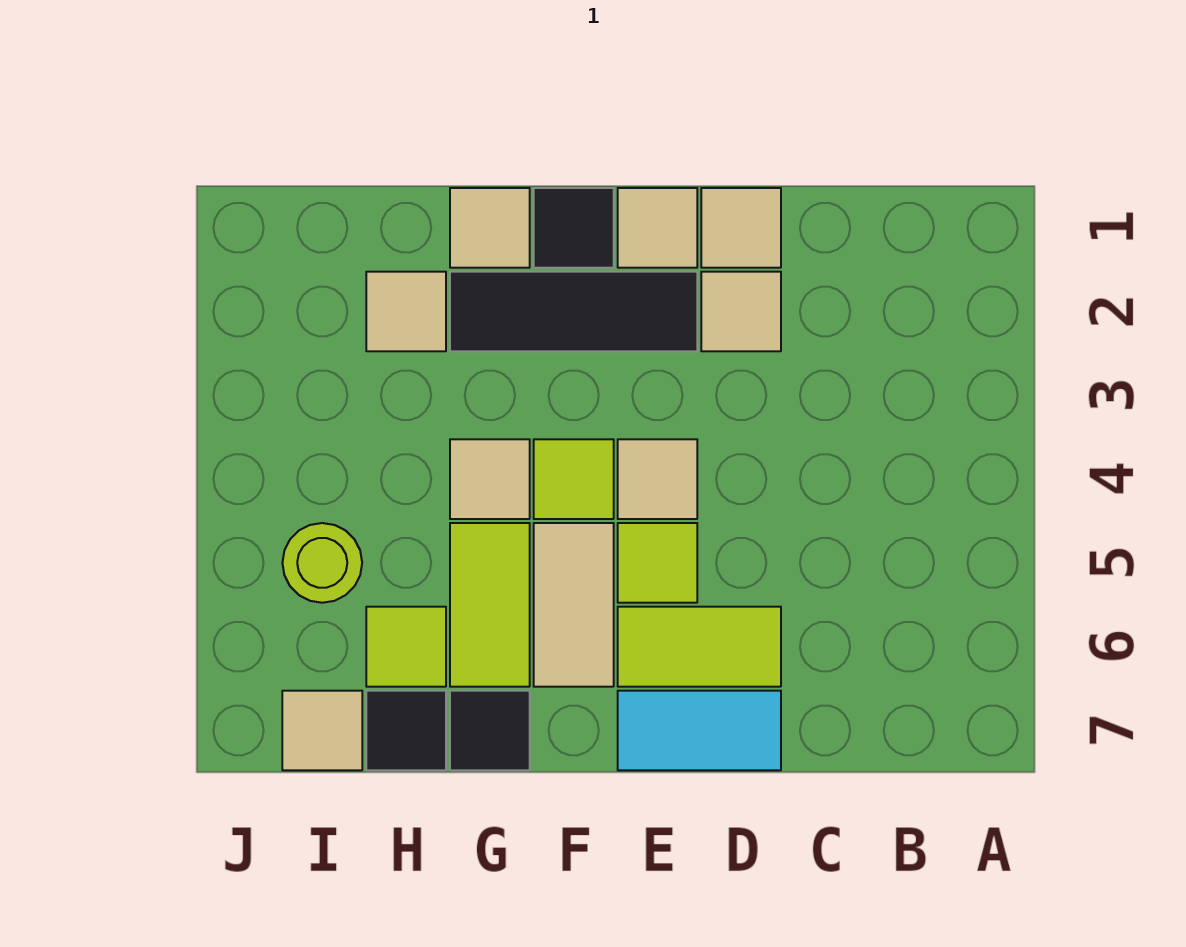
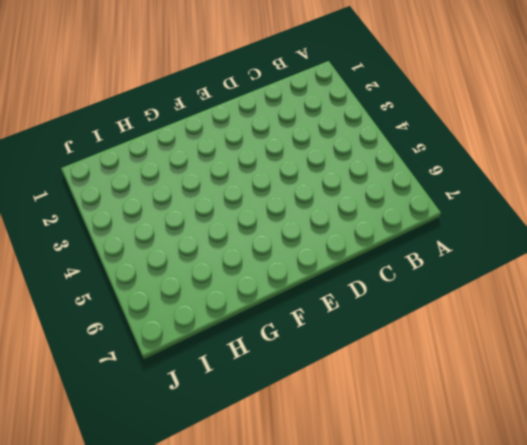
none -> tan 1x1 tile [701,188,781,268]
none -> tan 1x1 tile [701,272,781,351]
none -> lime 1x2 tile [618,607,781,687]

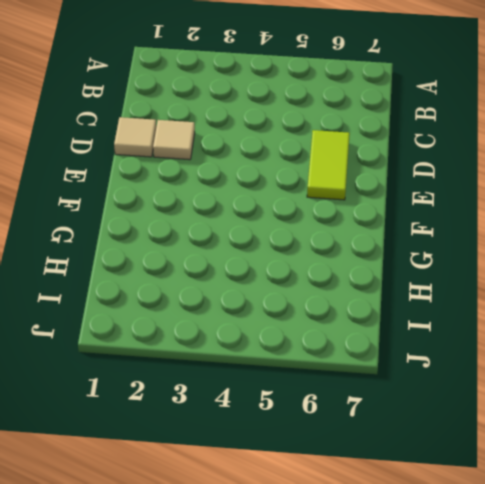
none -> cyan 1x2 tile [618,691,781,770]
none -> tan 1x1 tile [618,188,697,268]
none -> black 1x3 tile [450,272,697,351]

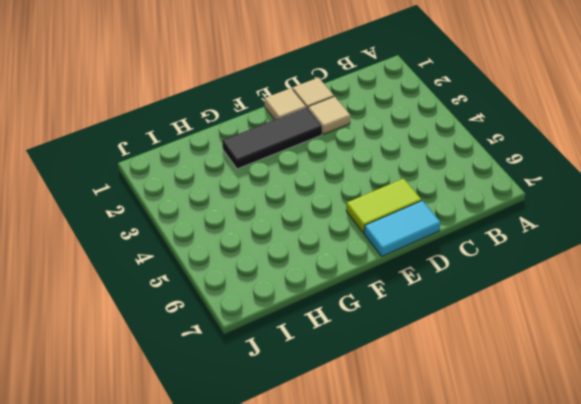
none -> tan 1x1 tile [618,439,697,519]
none -> lime 1x1 tile [618,523,697,603]
none -> black 1x1 tile [534,188,614,268]

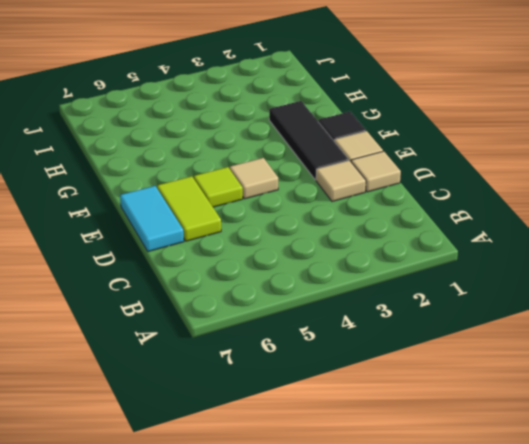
none -> lime 1x1 tile [534,439,614,519]
none -> tan 1x2 tile [534,523,614,687]
none -> tan 1x1 tile [450,188,530,268]

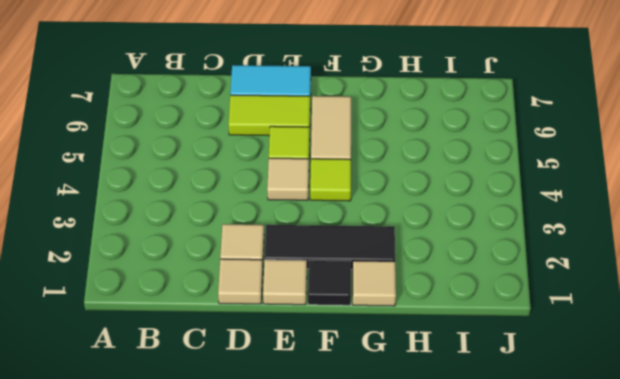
none -> tan 1x1 tile [450,439,530,519]
none -> lime 1x2 tile [450,523,530,687]
none -> black 1x1 tile [450,691,530,770]

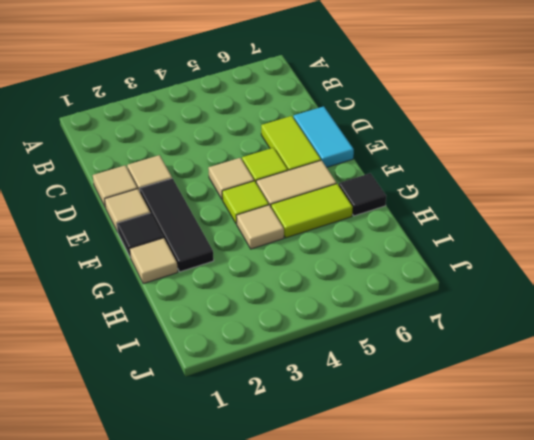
none -> tan 1x1 tile [366,272,446,351]
none -> lime 1x1 tile [366,607,446,687]
none -> black 1x1 tile [366,691,446,770]

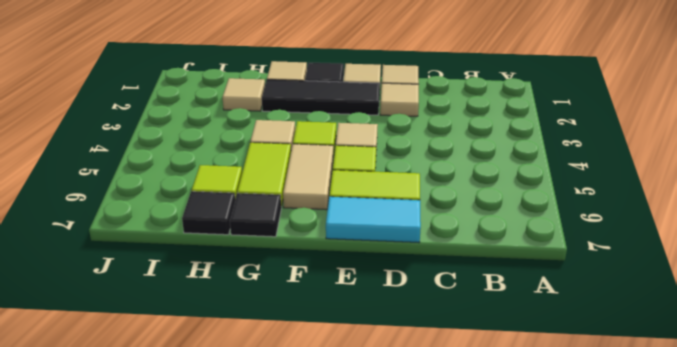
none -> lime 1x1 round brick [282,523,362,603]
none -> tan 1x1 tile [282,691,362,770]

